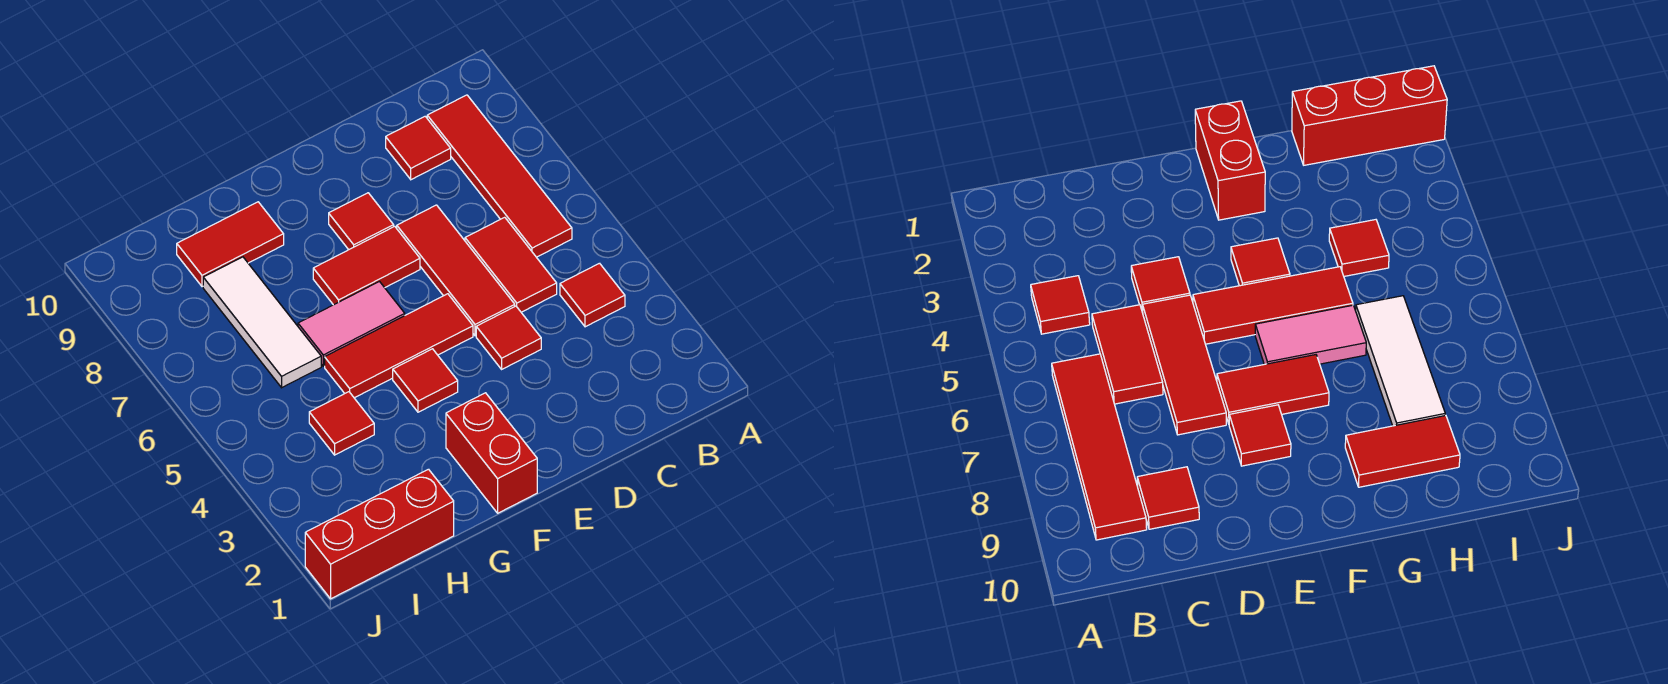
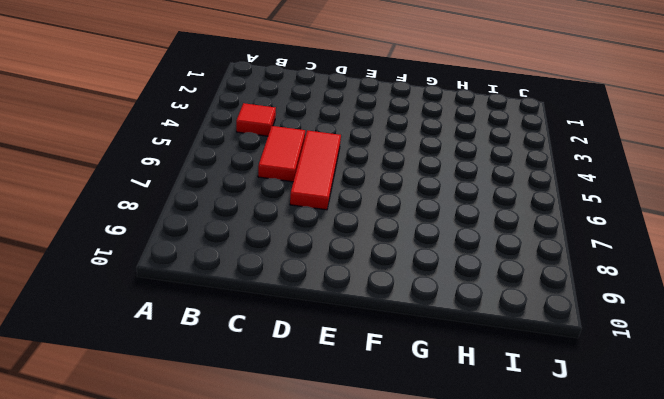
none -> red 1x4 tile [427,95,572,257]
none -> red 1x1 tile [386,116,451,180]
none -> red 1x1 tile [476,306,541,369]

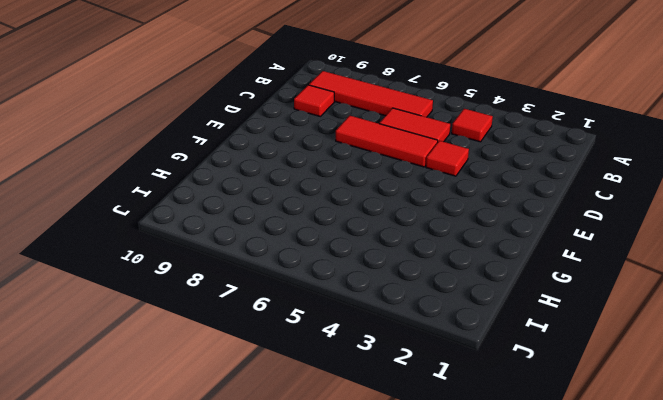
none -> red 1x3 tile [325,294,473,398]
none -> red 1x2 tile [313,226,420,305]
none -> red 1x1 tile [329,193,394,250]

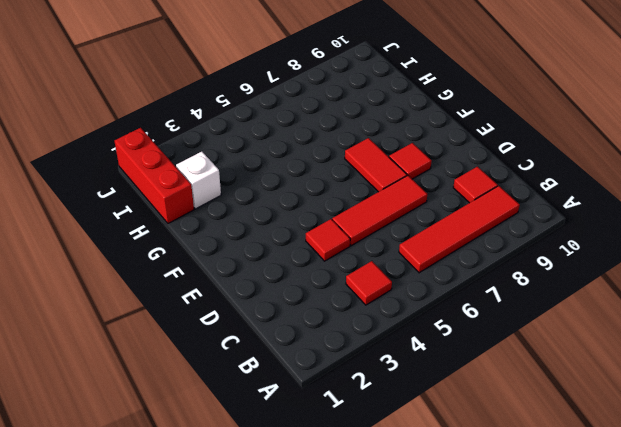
white 1x1 brick [176,152,221,209] -> none
none -> red 1x2 tile [465,217,557,312]
none -> red 1x3 tile [325,294,473,398]
none -> red 1x2 brick [446,393,537,513]

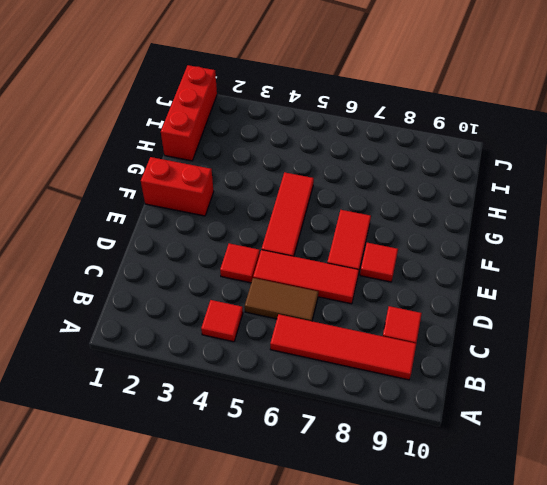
brown 1x2 tile [245,278,318,321] -> red 1x2 tile [465,217,557,312]
none -> red 1x1 tile [393,349,458,412]
none -> pink 1x2 tile [298,282,405,366]
none -> red 1x2 tile [177,202,284,287]

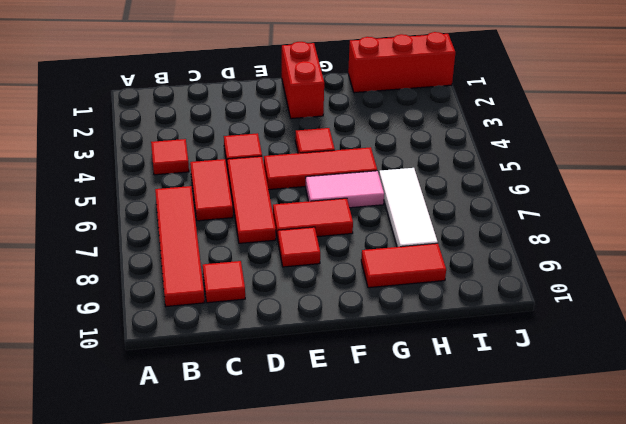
none -> red 1x1 tile [309,392,374,455]

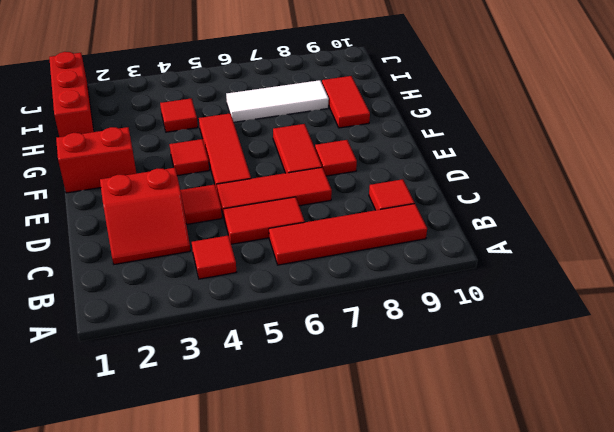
red 2x2 slope [100,168,190,264] -> none
none -> pink 1x2 tile [298,282,405,366]

